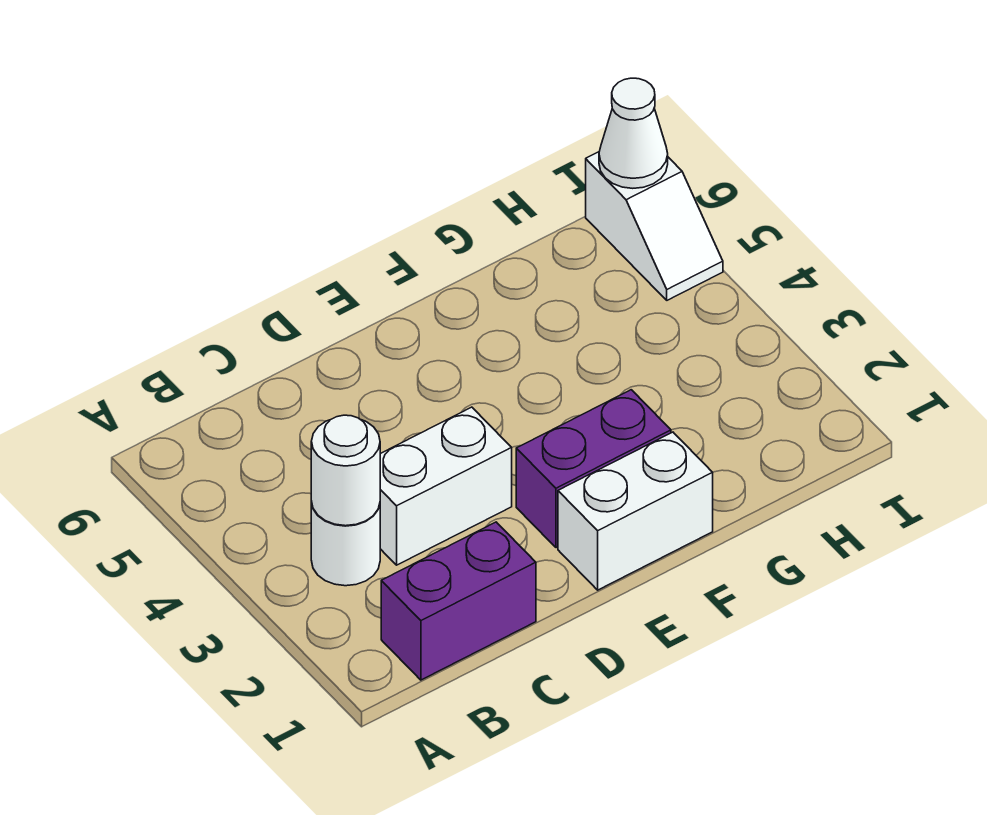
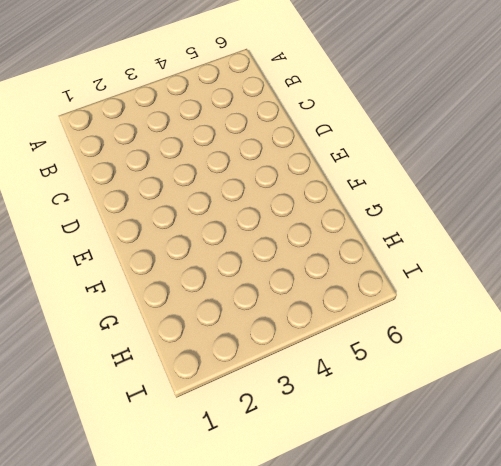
none -> purple 1x2 brick [381,522,536,680]
none -> white 1x1 round brick [311,501,380,586]

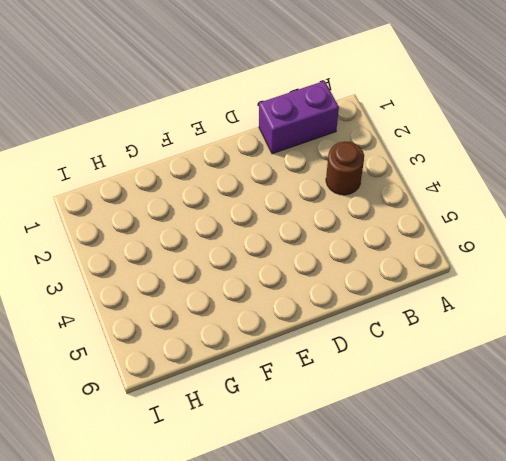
brown 1x1 round brick [326,141,364,195] -> white 1x1 round brick [311,501,380,586]
none -> white 1x2 brick [380,407,512,565]
none -> white 1x2 brick [558,432,713,590]

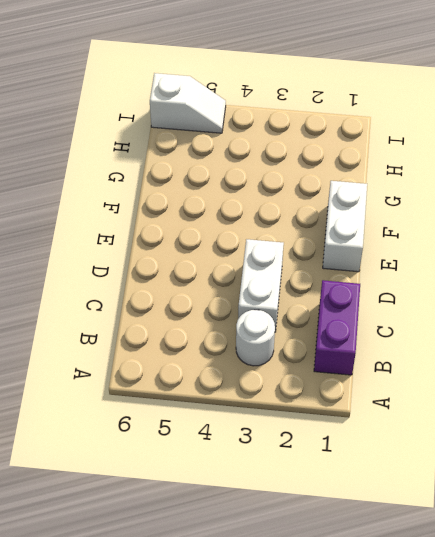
none -> purple 1x2 brick [516,390,671,548]
none -> white 1x1 round brick [311,415,380,526]

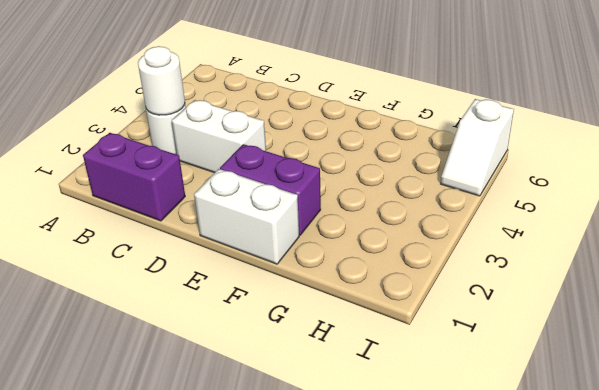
none -> white 1x1 cone [599,78,668,188]

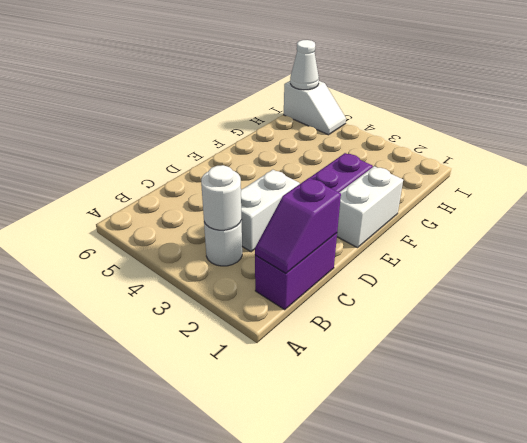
purple 1x2 slope [255,178,341,273] -> none

